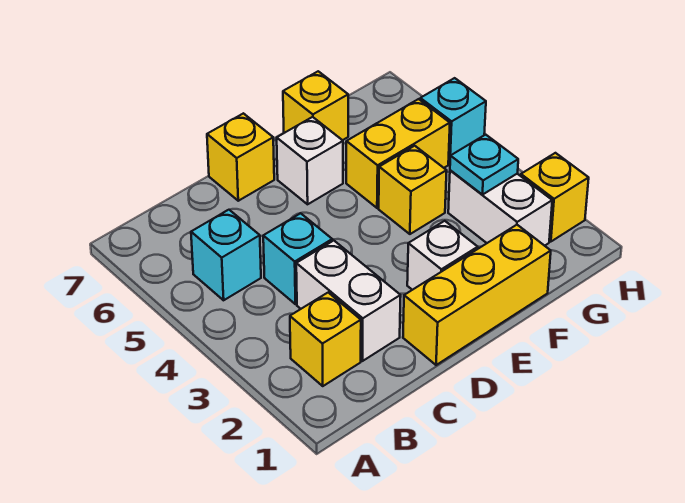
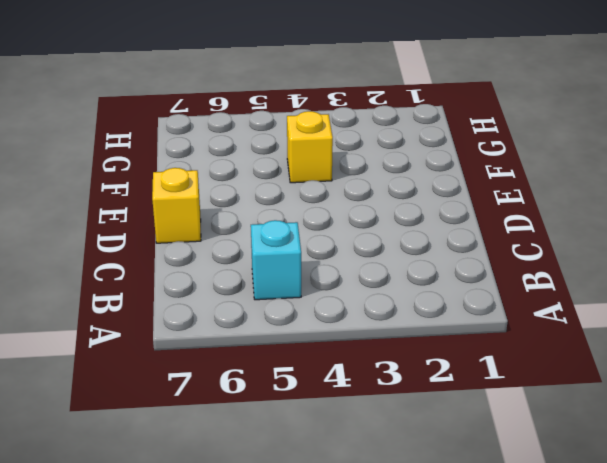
none -> yellow 1x1 brick [290,293,361,386]
none -> white 1x2 brick [296,241,401,361]
none -> cyan 1x1 brick [263,213,332,304]

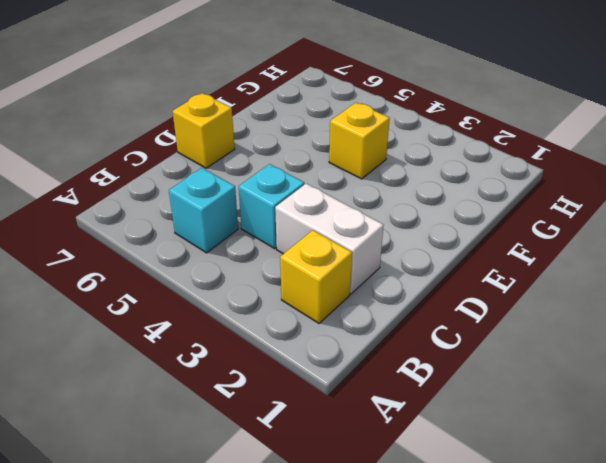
none -> yellow 1x3 brick [403,225,551,365]
none -> white 1x1 brick [407,221,478,290]
none -> white 1x1 brick [277,117,343,204]

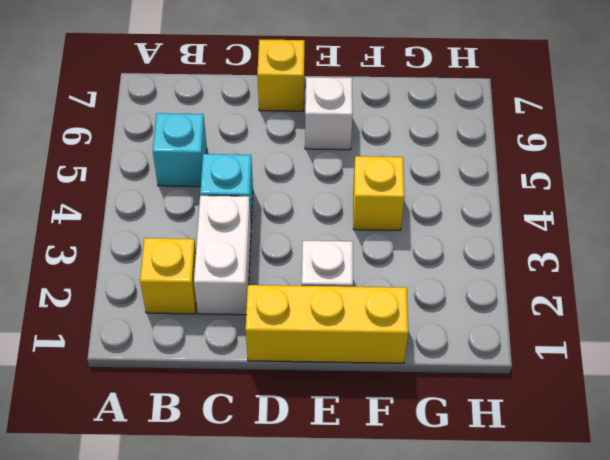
none -> yellow 1x2 brick [346,99,450,208]
none -> yellow 1x1 brick [283,71,348,140]
none -> white 1x2 brick [448,171,552,246]

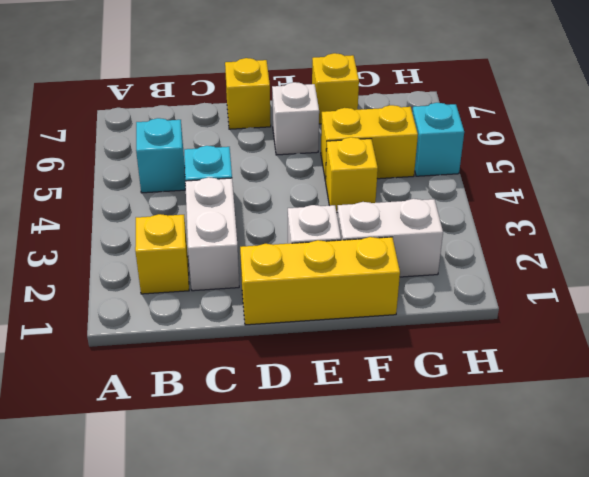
white 1x2 brick [337,199,443,277] -> white 1x2 brick turned to [448,171,552,246]
none -> yellow 1x1 brick [521,153,589,242]
none -> cyan 1x1 plate [450,135,518,195]

